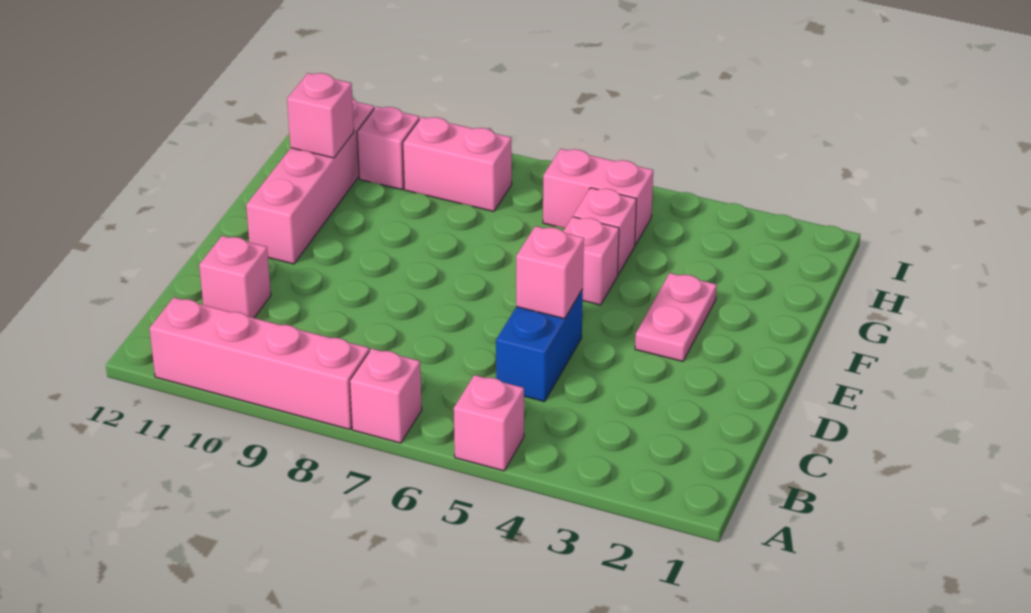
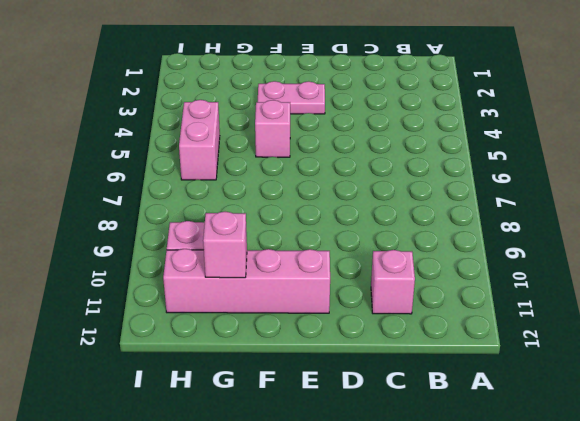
none -> pink 1x1 brick [454,375,524,471]
none -> pink 1x1 brick [350,349,422,443]
none -> pink 1x4 brick [150,297,369,429]

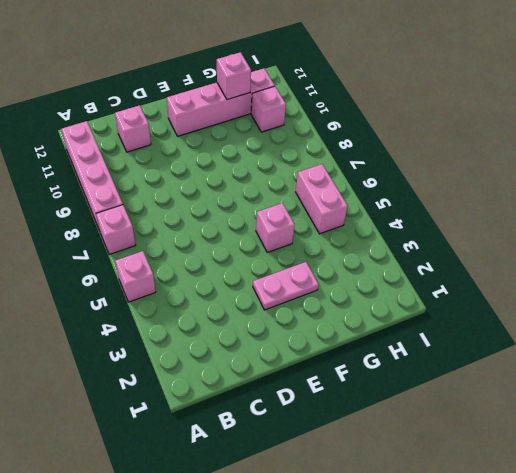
none -> blue 1x2 brick [496,289,583,402]
none -> pink 1x1 brick [573,188,636,274]
none -> pink 1x2 brick [403,117,512,211]

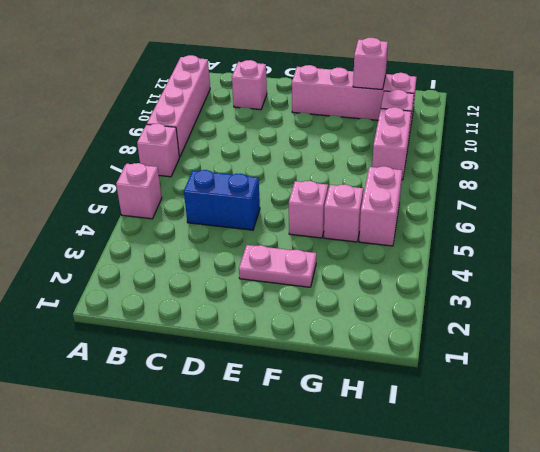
none -> pink 1x1 brick [516,226,584,319]

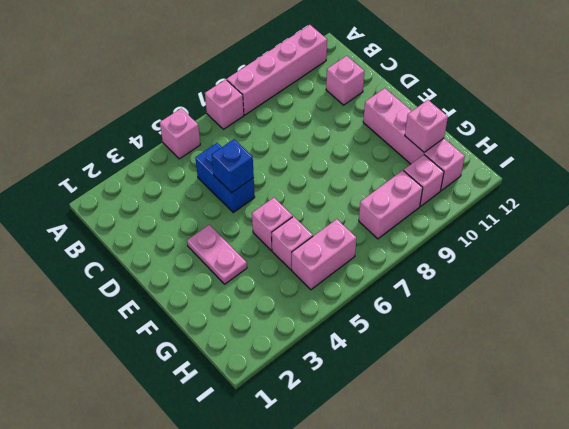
blue 1x1 brick [212,139,254,193] -> pink 1x1 brick [516,226,584,319]

